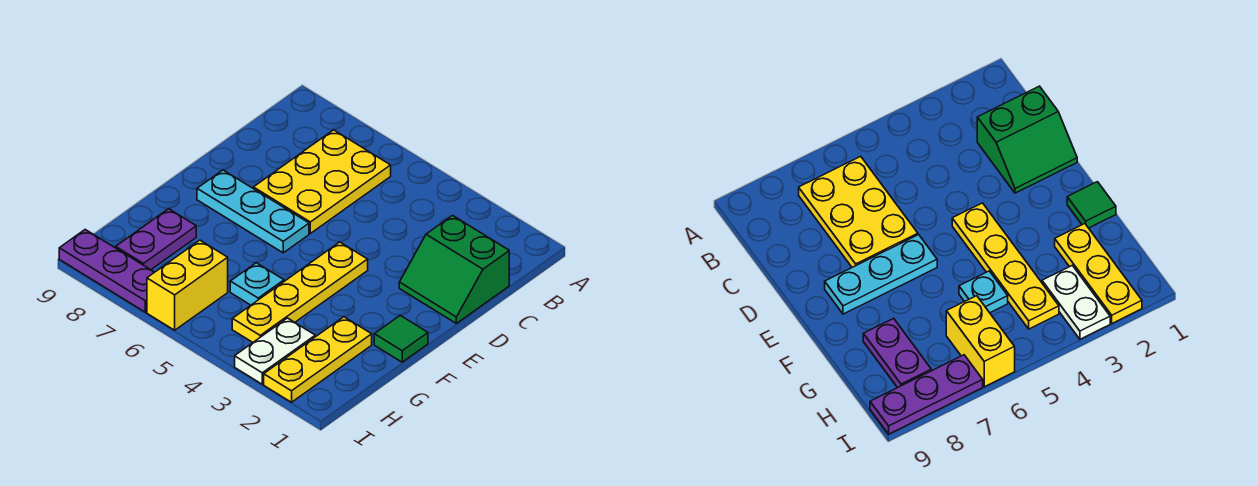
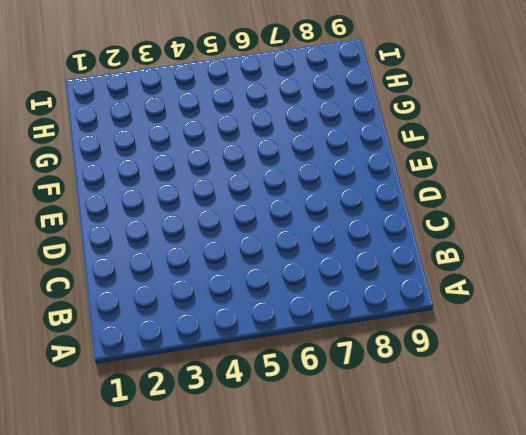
none -> yellow 2x3 plate [253,130,391,233]
none -> green 2x2 slope [399,216,509,323]

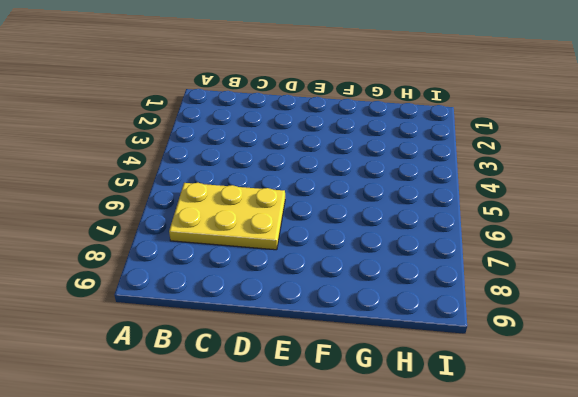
none -> green 2x2 slope [399,216,509,323]
none -> yellow 1x4 plate [232,242,368,342]

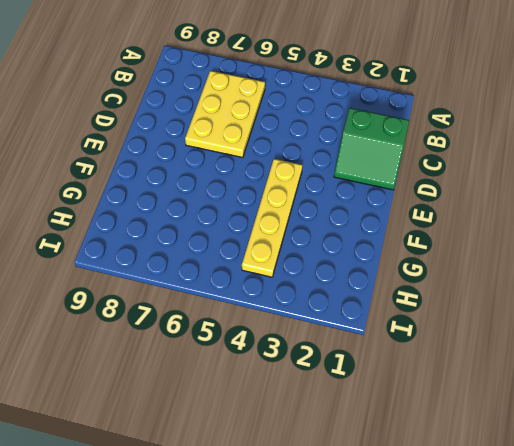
none -> cyan 1x3 plate [197,170,309,253]
none -> green 1x1 tile [374,315,428,362]

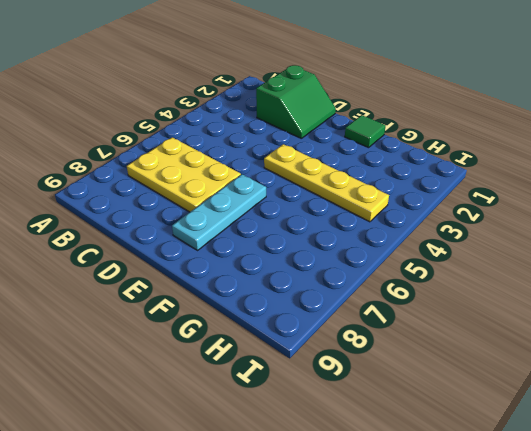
none -> yellow 1x3 plate [264,317,372,402]
none -> cyan 1x1 plate [230,263,284,305]

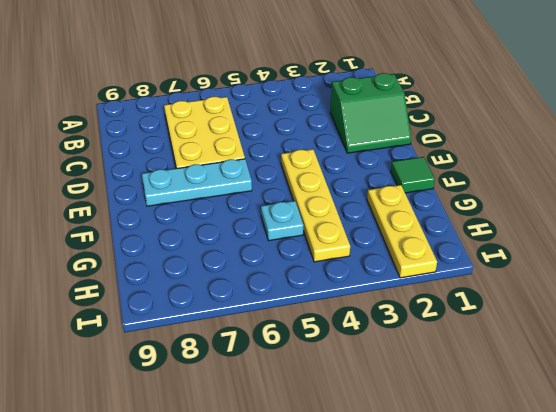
none -> purple 1x2 plate [116,209,196,270]
none -> white 1x2 plate [235,318,315,384]

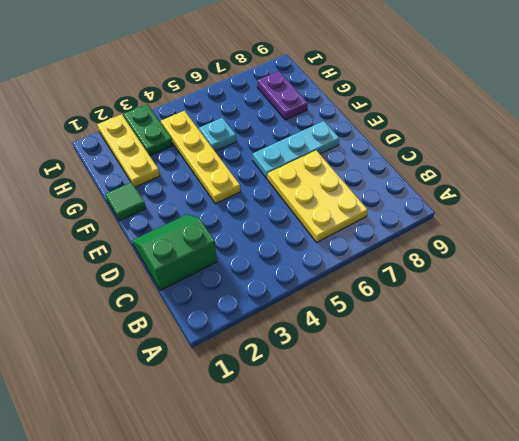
green 1x2 plate [123,104,173,156] -> white 1x2 plate [235,318,315,384]
none -> yellow 1x2 brick [147,240,228,330]
none -> purple 1x3 plate [59,230,154,312]

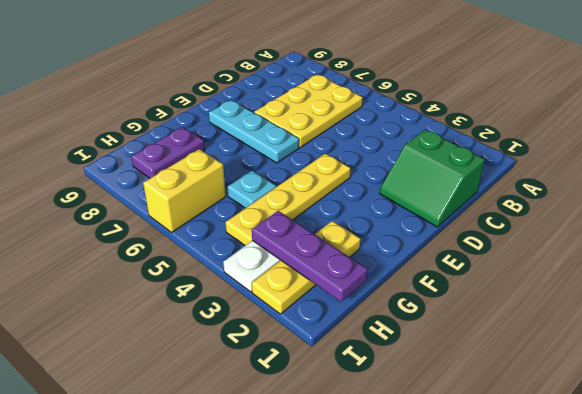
purple 1x3 plate [252,211,368,302] -> purple 1x3 plate moved to [59,230,154,312]
none -> green 1x1 tile [374,315,428,362]

